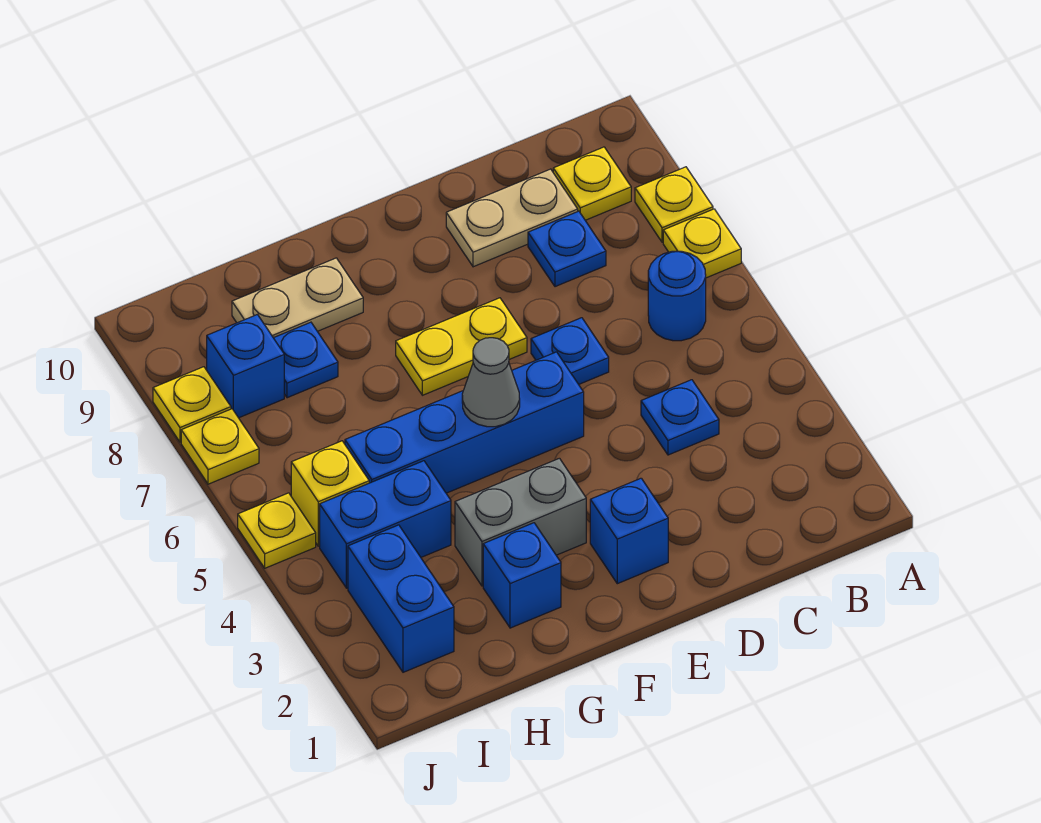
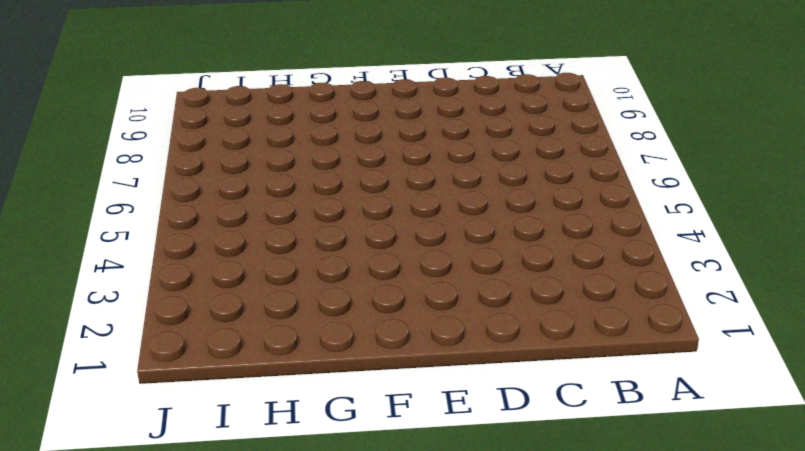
none -> yellow 1x1 plate [663,209,741,278]
none -> yellow 1x1 plate [635,167,713,242]
none -> blue 1x1 round brick [648,251,706,341]

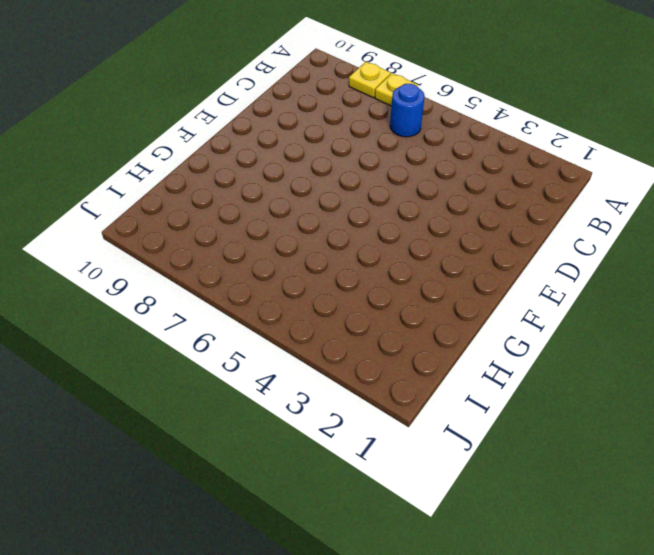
none -> yellow 1x1 plate [553,147,631,220]
none -> blue 1x1 plate [641,380,719,455]
none -> blue 1x1 plate [528,211,606,287]

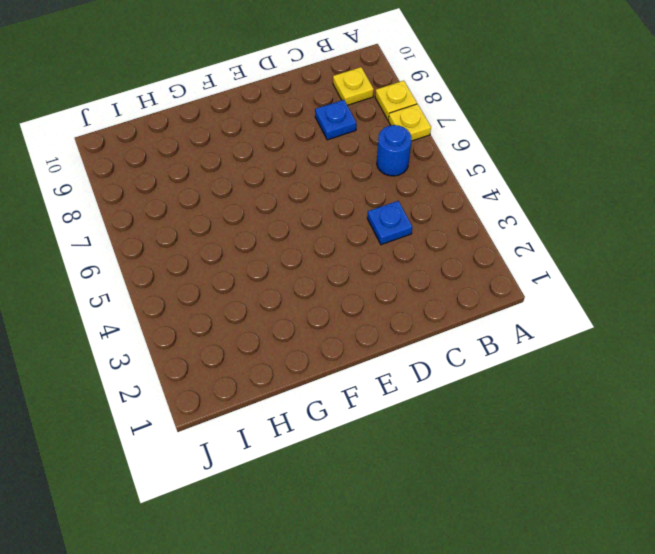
none -> tan 1x2 plate [446,169,578,267]
none -> blue 1x1 plate [531,318,609,384]
none -> blue 1x1 brick [590,478,668,584]

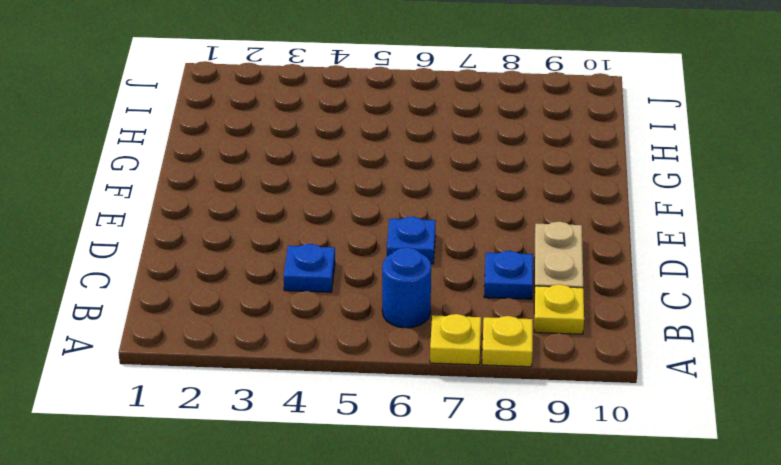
none -> blue 1x1 brick [590,478,668,584]
none -> blue 1x4 brick [345,352,584,493]
none -> yellow 1x2 plate [396,298,527,395]

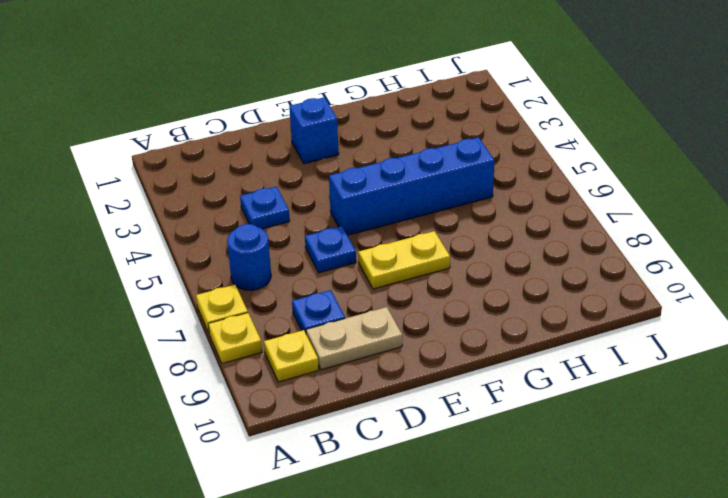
none -> grey 1x2 brick [455,458,586,586]
none -> blue 1x1 brick [483,523,561,628]
none -> tan 1x2 plate [232,258,363,338]

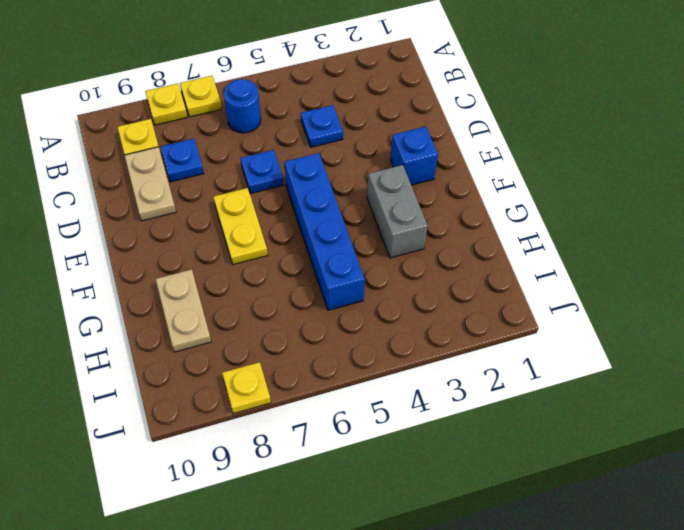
none -> blue 1x1 brick [483,523,561,628]
none -> blue 1x2 brick [320,461,451,588]
none -> blue 1x1 plate [274,322,338,398]

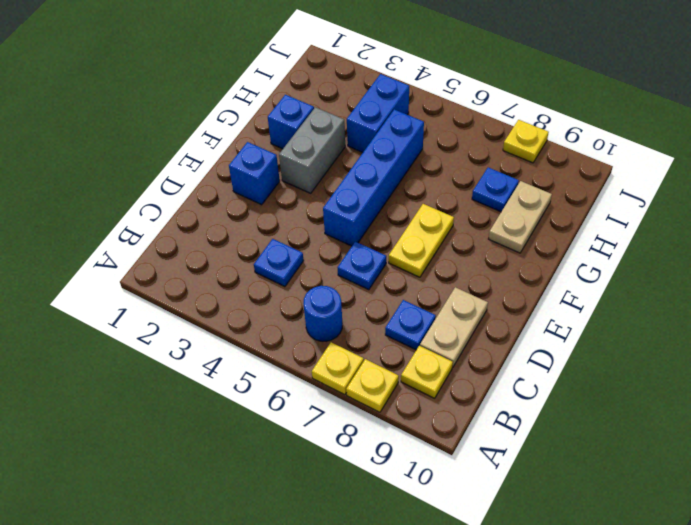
none -> blue 1x2 brick [348,525,454,672]
none -> yellow 1x1 brick [291,441,369,546]
none -> blue 1x1 brick [207,315,284,418]

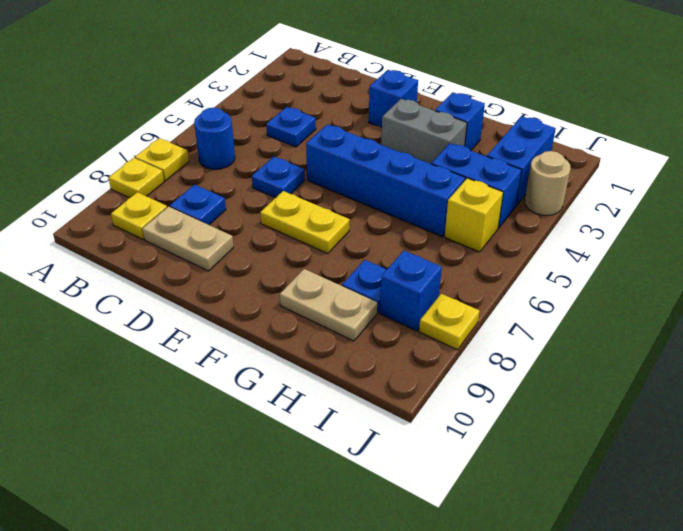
tan 1x1 round brick [525,151,571,215] -> none
none -> yellow 1x1 plate [238,493,316,568]
none -> yellow 1x1 plate [181,409,259,484]
none -> grey 1x1 cone [462,338,520,427]

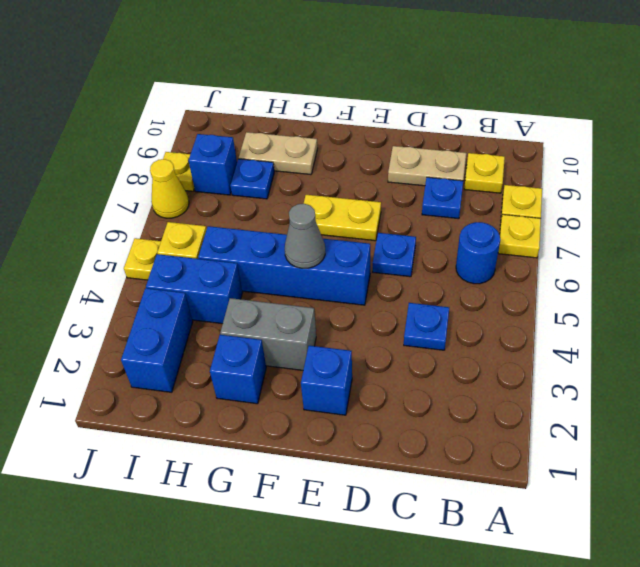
yellow 1x1 cone [150,159,189,218] -> yellow 1x1 plate [181,409,259,484]

